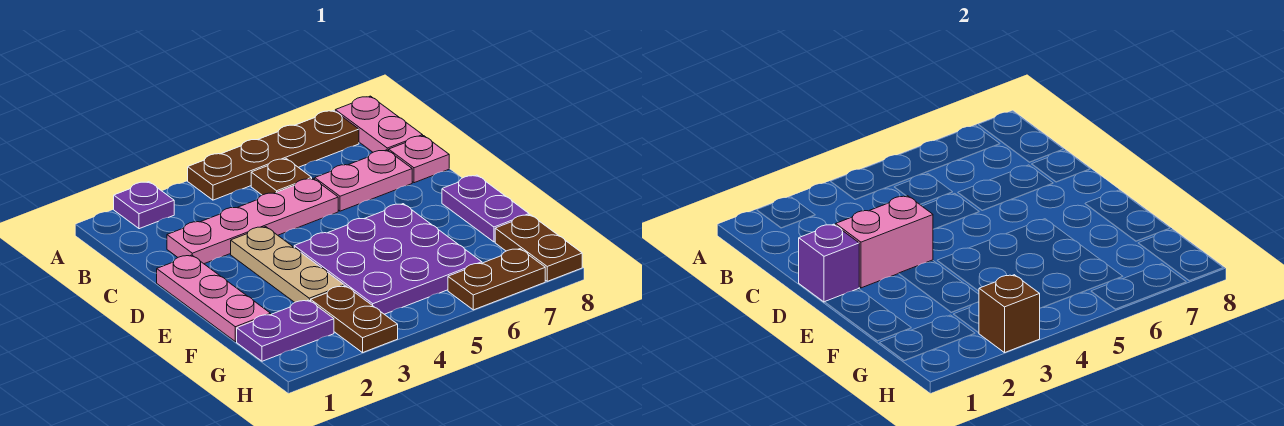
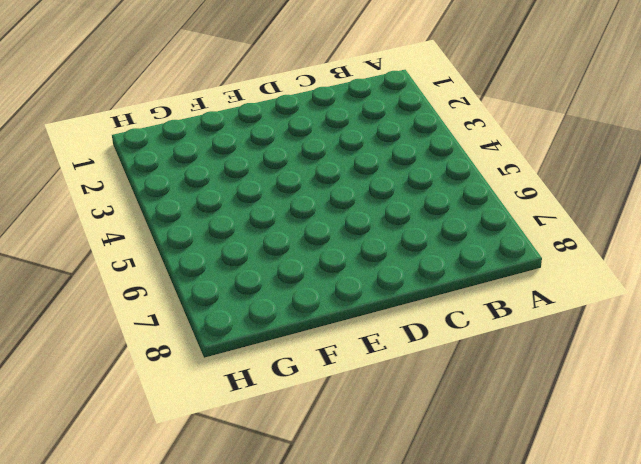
none -> purple 1x1 plate [114,182,174,229]
none -> brown 1x4 plate [188,110,359,200]
none -> pink 1x2 plate [335,96,423,152]

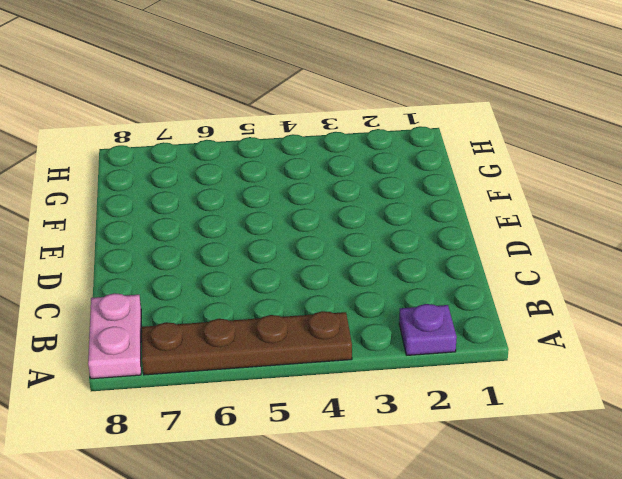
none -> brown 1x1 plate [251,159,312,195]
none -> pink 1x4 plate [167,178,338,264]
none -> pink 1x2 plate [315,150,412,211]

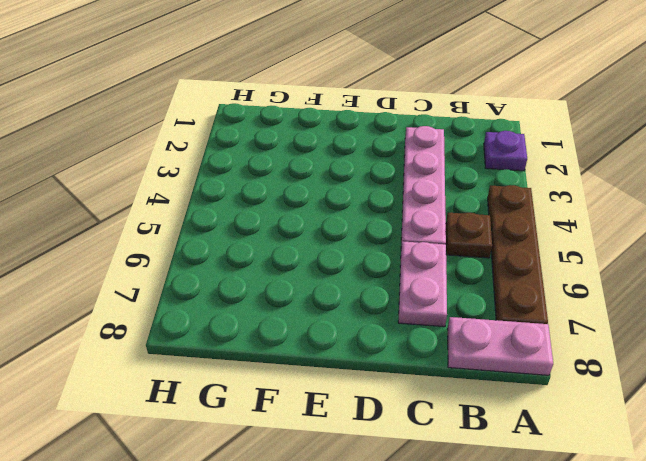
none -> pink 1x1 plate [389,136,449,183]
none -> pink 1x3 plate [157,255,271,342]
none -> tan 1x3 plate [231,227,344,302]

